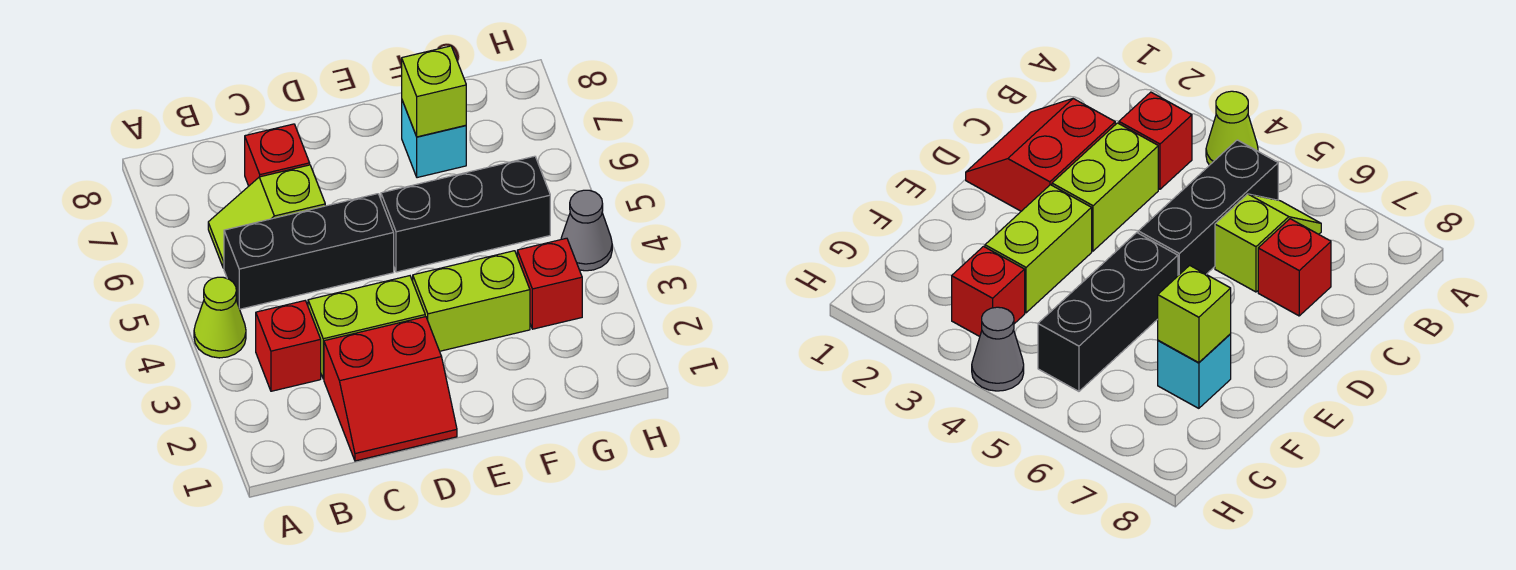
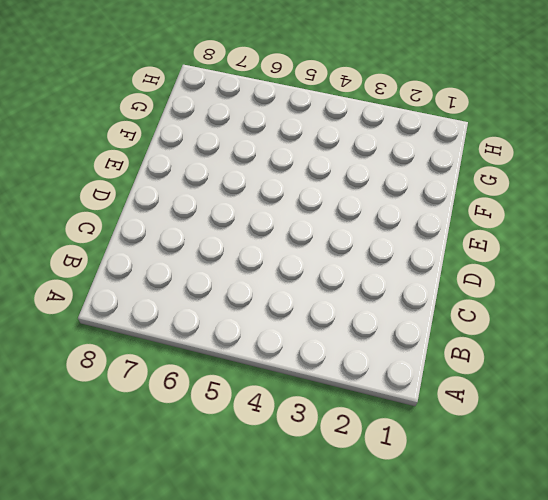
none -> lime 1x1 cone [194,277,246,358]
none -> red 1x1 brick [256,301,321,391]
none -> black 1x3 brick [224,194,394,309]

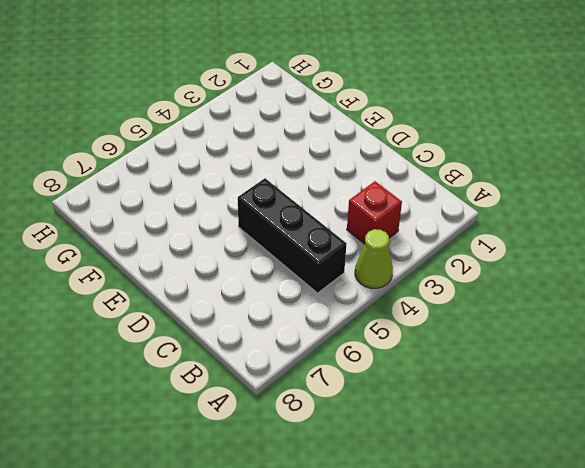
none -> lime 1x2 slope [208,165,325,268]
none -> red 2x2 slope [324,317,457,461]
none -> lime 1x2 brick [308,276,425,379]

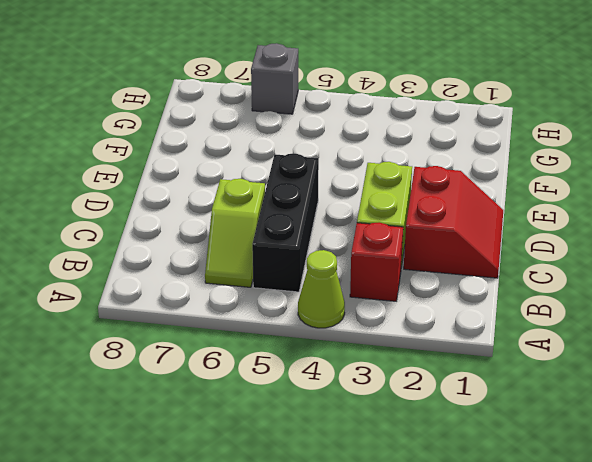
grey 1x1 brick [251,43,298,114] -> none
none -> red 1x1 brick [245,124,310,186]
none -> lime 1x2 brick [413,251,530,351]
none -> black 1x3 brick [381,156,550,272]

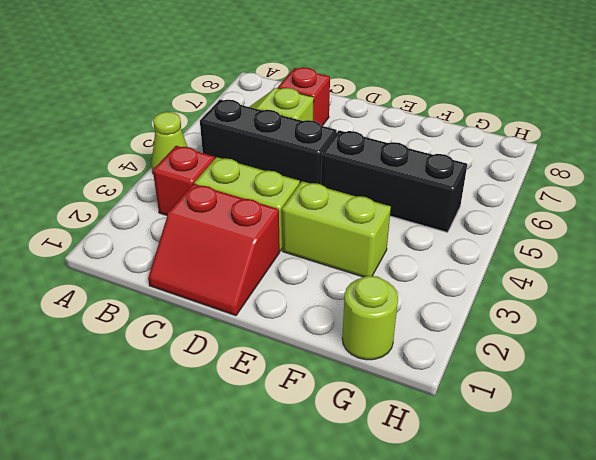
lime 1x1 round brick [342,276,398,360] -> none
none -> cyan 1x1 brick [402,101,466,178]
none -> red 1x1 brick [517,238,582,329]
none -> grey 1x1 cone [561,190,612,271]

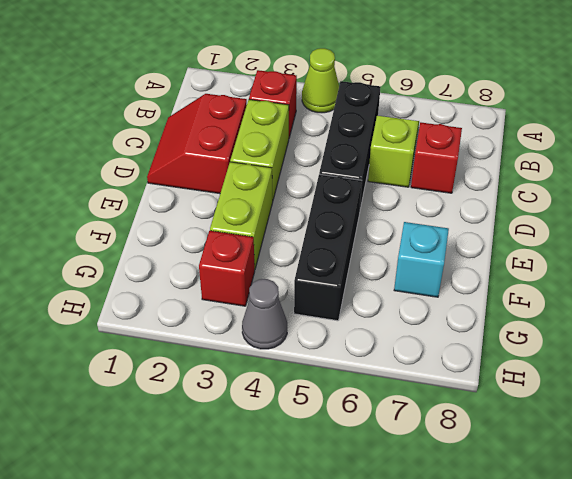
none -> lime 1x1 brick [402,46,466,137]

